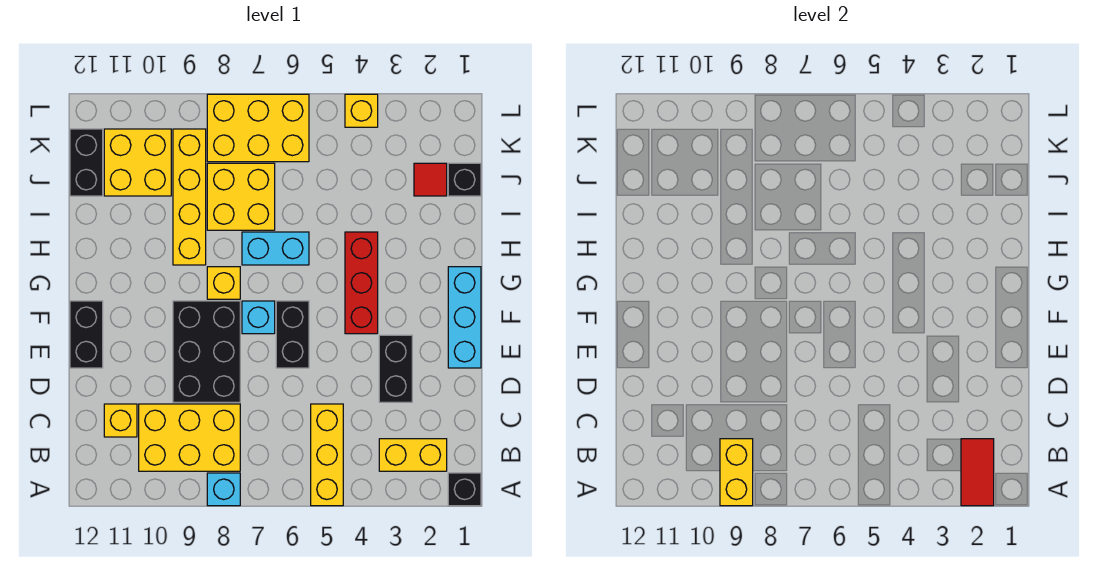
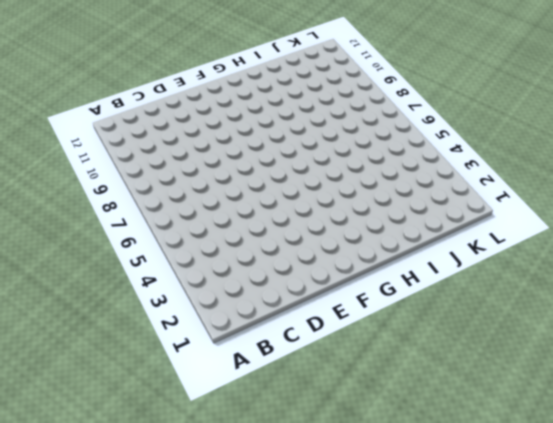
none -> black 1x1 brick [448,473,481,506]
none -> yellow 1x3 brick [311,404,343,506]
none -> cyan 1x1 brick [207,473,240,506]

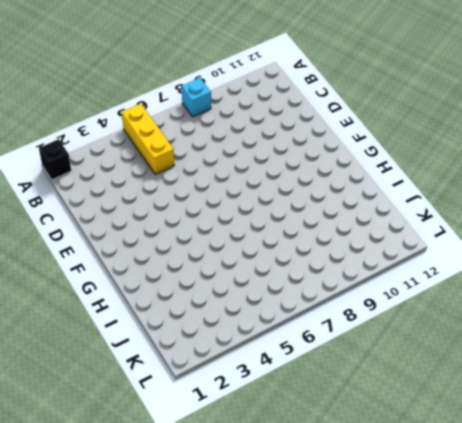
none -> yellow 1x2 brick [379,439,447,471]
none -> yellow 2x3 brick [139,404,240,471]
none -> yellow 1x1 brick [104,404,137,437]

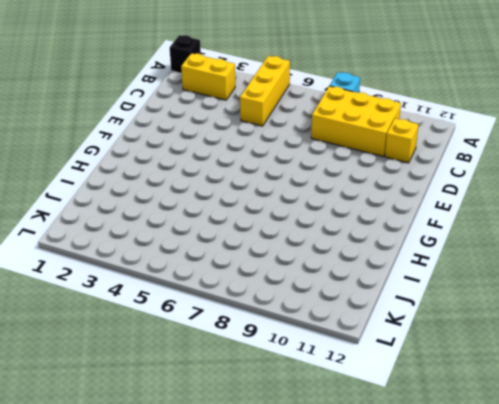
none -> black 1x2 brick [379,335,412,402]
none -> black 2x3 brick [173,301,240,402]
none -> cyan 1x3 brick [448,267,481,368]

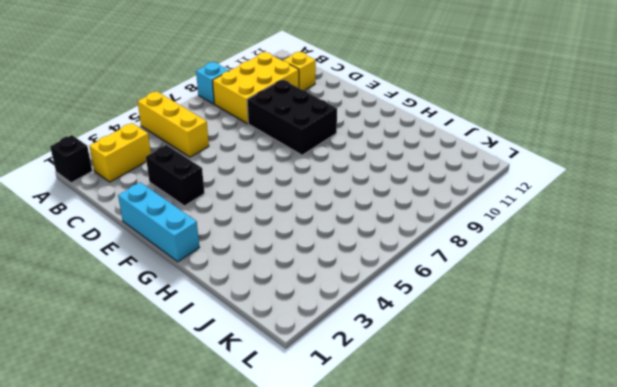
none -> black 1x2 brick [276,301,309,368]
none -> black 1x2 brick [70,301,103,368]
none -> red 1x3 brick [345,232,378,334]

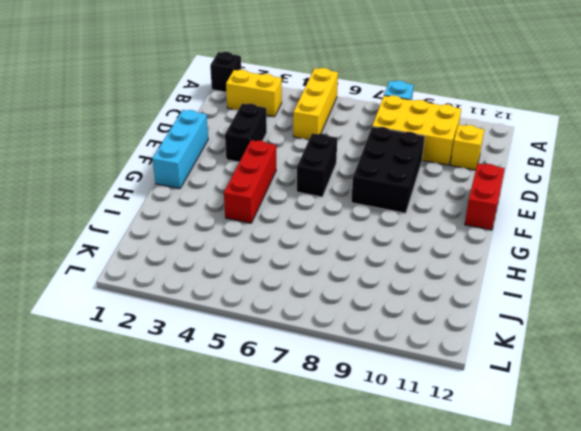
red 1x2 brick [465,163,505,230] -> black 1x2 brick [70,301,103,368]
none -> cyan 1x1 brick [242,301,275,334]
none -> yellow 1x1 brick [207,267,240,299]
none -> cyan 1x2 brick [242,232,309,265]

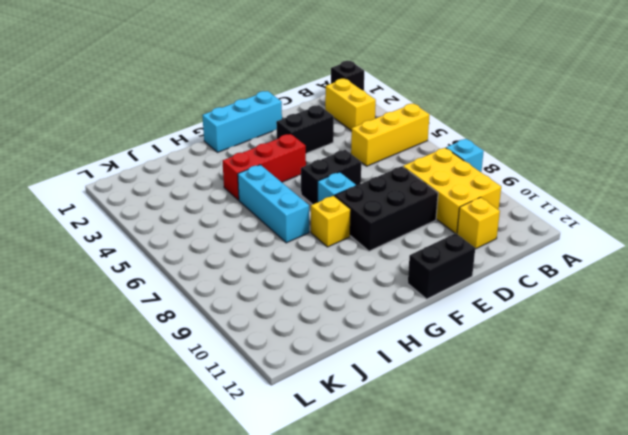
cyan 1x3 brick [238,165,309,243] -> cyan 1x2 brick [242,232,309,265]
none -> yellow 1x4 brick [173,129,206,265]
none -> yellow 2x2 brick [207,163,275,230]
none -> black 1x1 brick [448,163,481,196]

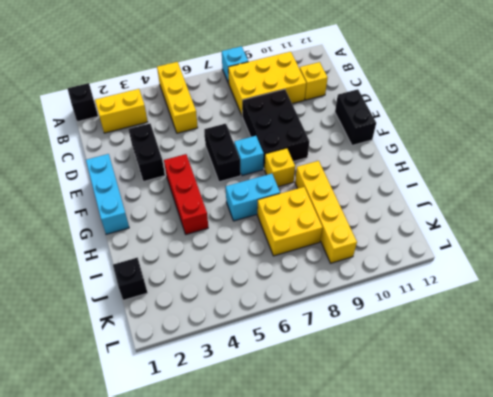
none -> red 1x1 tile [414,163,447,196]
none -> yellow 2x2 brick [104,129,171,196]
none -> black 1x2 brick [70,129,103,196]

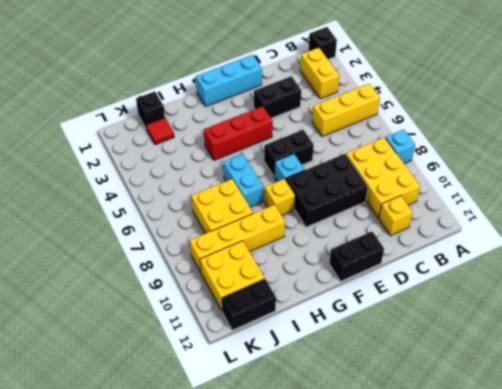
none -> yellow 2x3 brick [207,94,309,162]
none -> yellow 1x1 brick [345,94,378,127]
none -> red 1x2 tile [961,439,994,506]

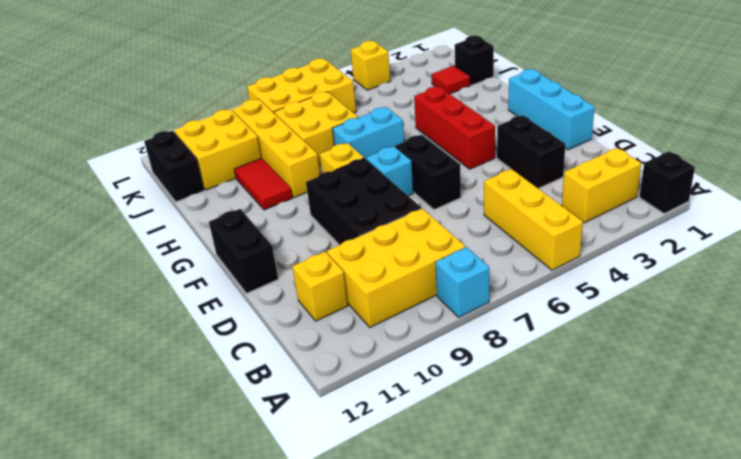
red 1x2 tile [234,158,292,210] -> red 1x2 tile moved to [961,439,994,506]
none -> yellow 1x2 brick [720,439,753,506]

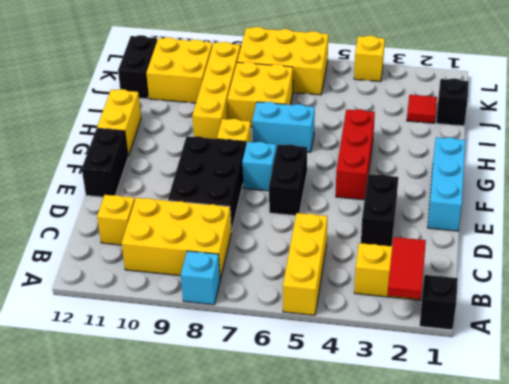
yellow 1x2 brick [97,89,141,156] -> yellow 1x2 brick moved to [720,439,753,506]

